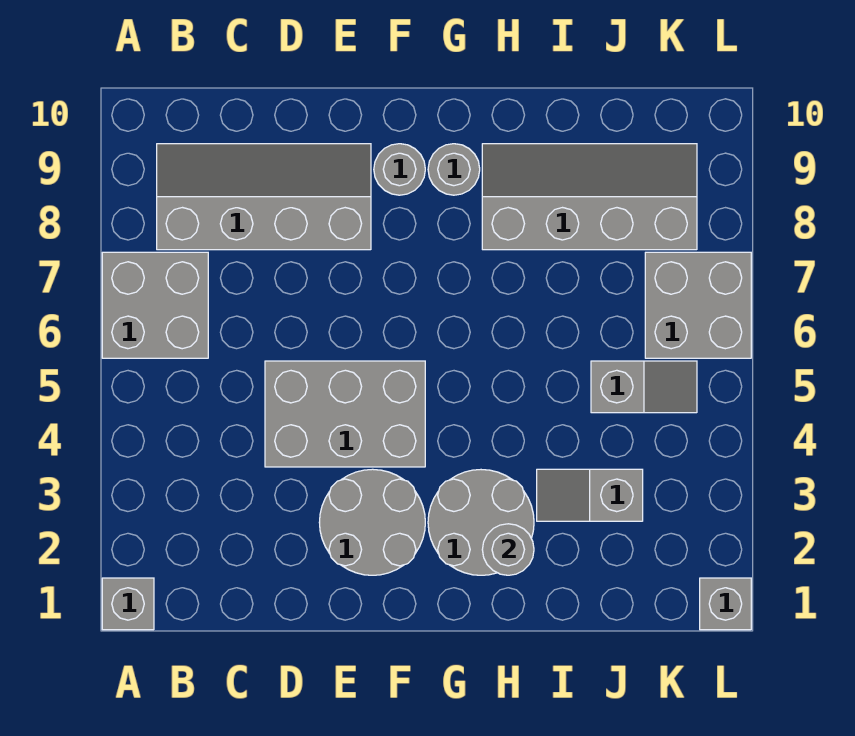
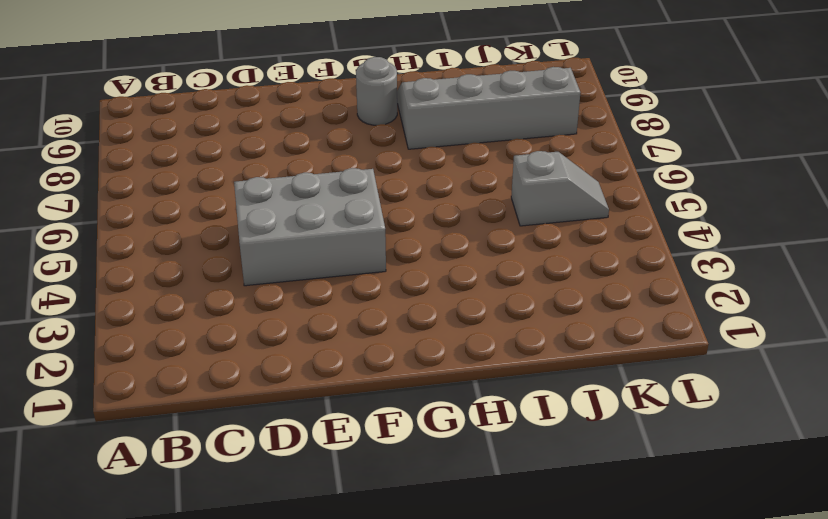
none -> grey 1x1 brick [102,578,154,630]
none -> grey 2x2 brick [102,252,208,358]
none -> grey 2x4 slope [157,144,371,250]

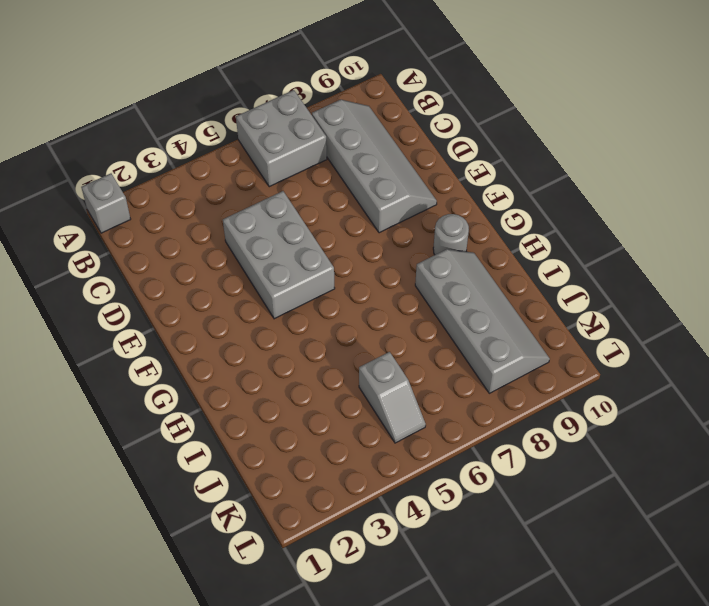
none -> grey 2x2 round brick [319,469,425,575]
none -> grey 1x1 round brick [374,144,425,195]
none -> grey 2x2 round brick [428,470,534,575]

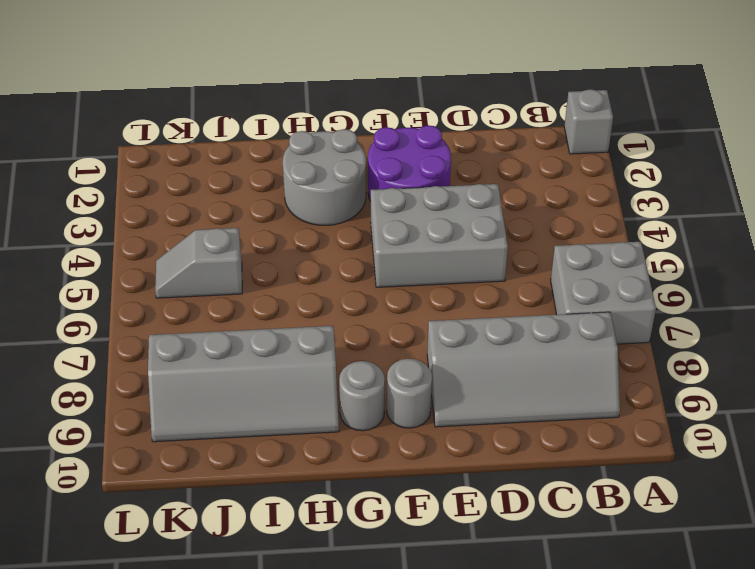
purple 2x2 round brick [368,125,451,201] -> grey 2x2 round brick [319,469,425,575]
none -> grey 1x2 slope [537,469,643,521]
none -> grey 2x2 brick [645,252,751,358]
none -> grey 1x1 brick [700,578,751,630]

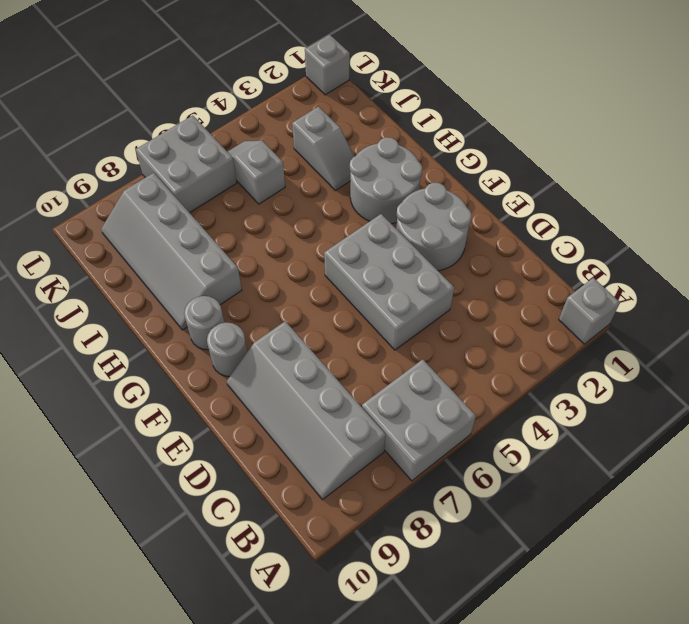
none -> grey 1x1 round brick [482,524,534,575]

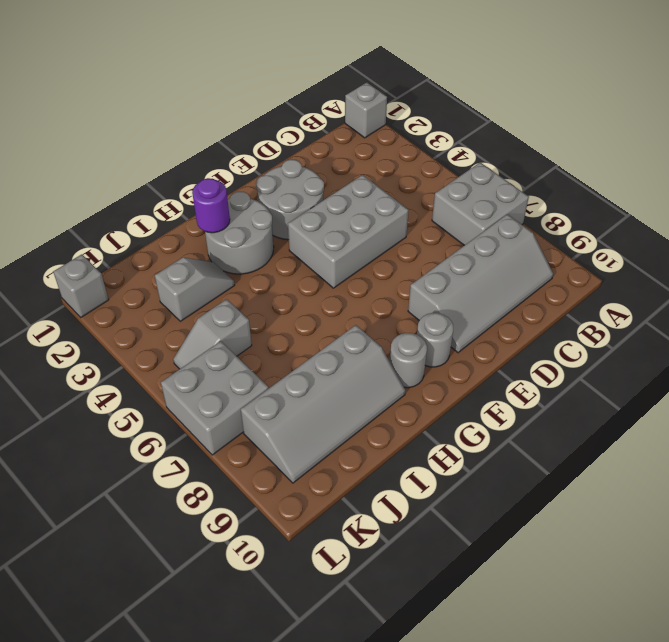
purple 1x1 round brick [192,178,230,233] -> grey 1x1 round brick [482,524,534,575]

